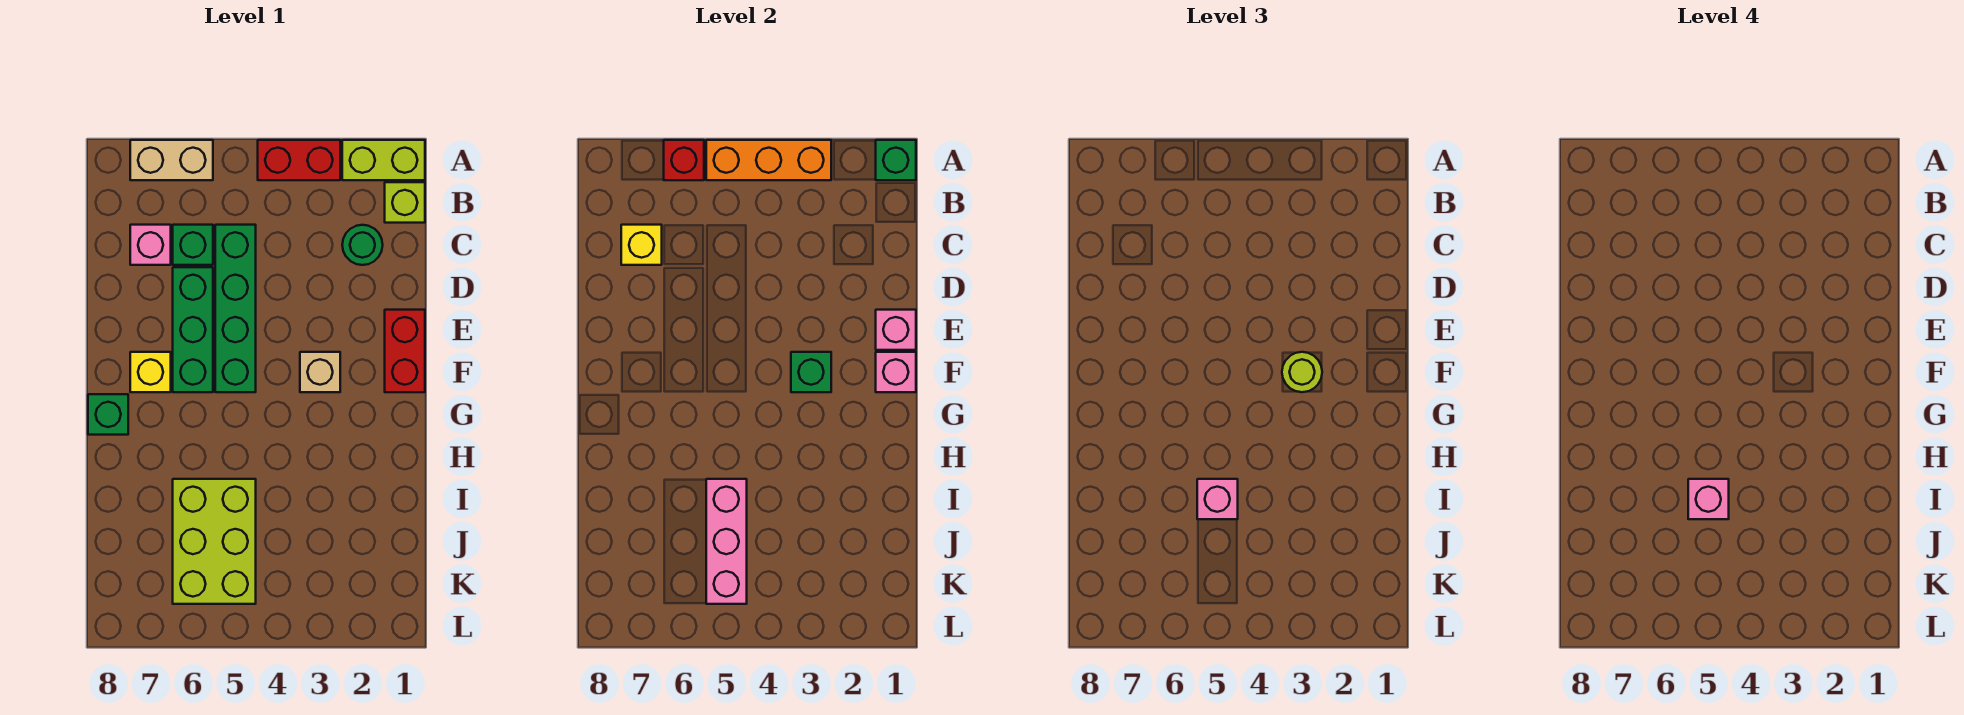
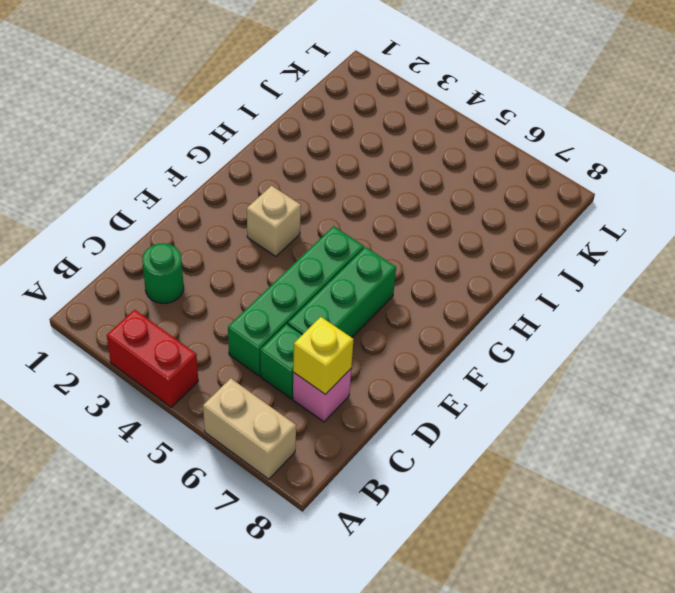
none -> lime 1x2 brick [342,140,425,180]
none -> lime 1x1 brick [385,182,425,223]
none -> red 1x2 brick [385,310,425,392]

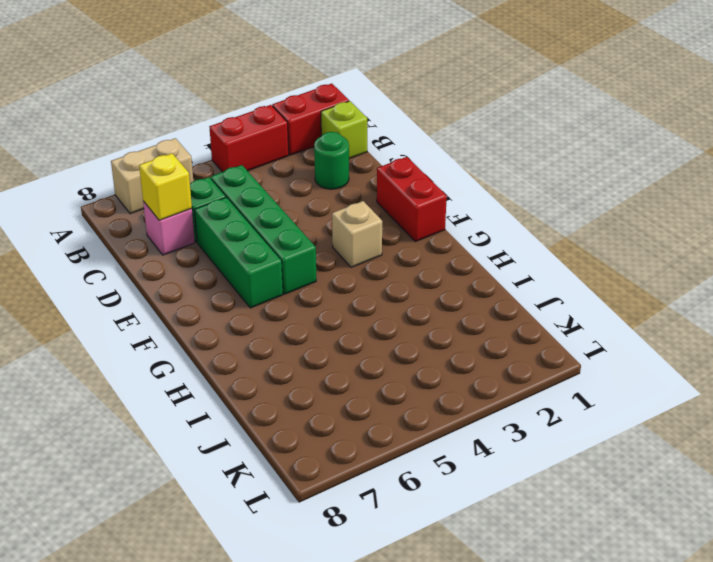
red 1x2 brick [272,84,349,155] -> lime 1x2 brick [342,140,425,180]
none -> yellow 1x1 brick [130,352,171,392]
none -> green 1x1 brick [88,394,128,435]
none -> lime 2x3 brick [173,479,256,604]

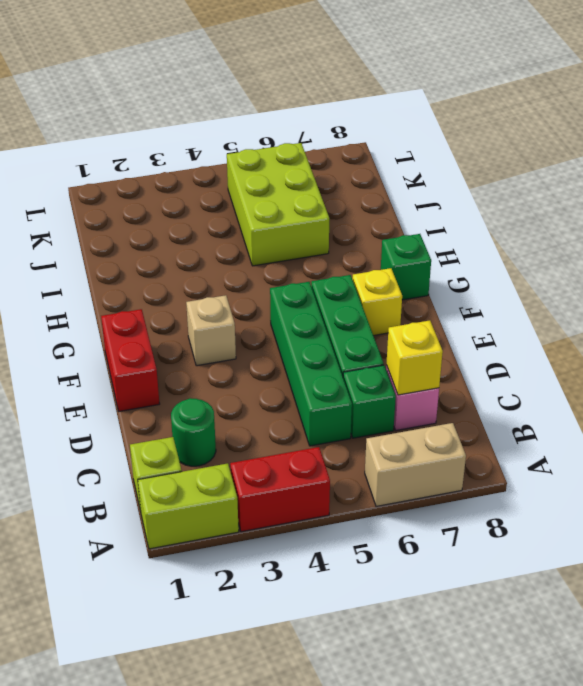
none -> green 1x1 brick [876,140,916,180]
none -> orange 1x3 brick [706,140,831,180]
none -> red 1x1 brick [664,140,704,180]

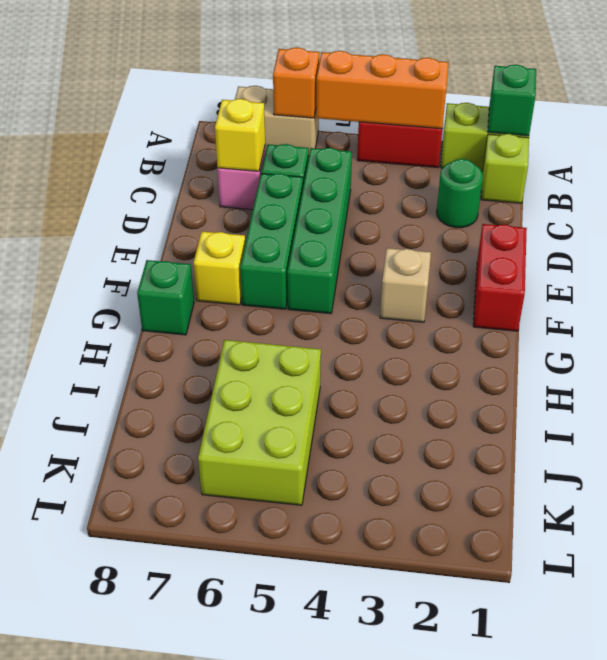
orange 1x1 brick [273,48,319,118] -> red 1x1 brick [664,140,704,180]
none -> pink 1x1 brick [876,310,916,350]
none -> pink 1x1 brick [876,352,916,392]
none -> green 1x1 brick [791,352,831,392]

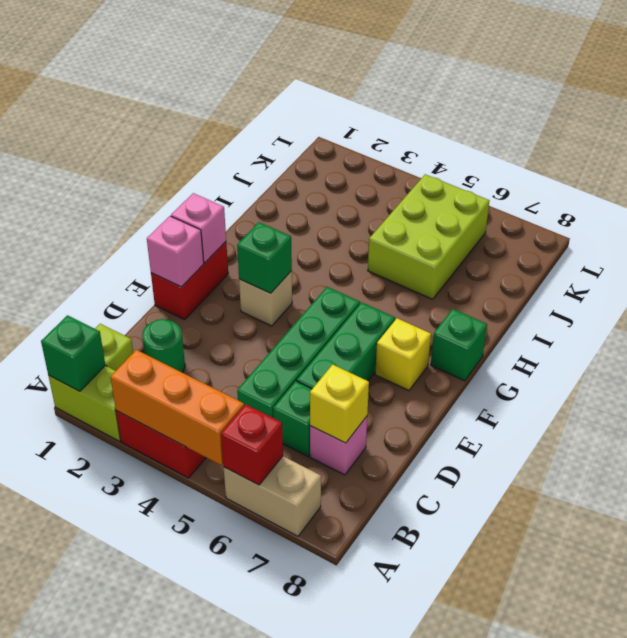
none -> pink 1x3 brick [706,479,747,604]
none -> lime 1x1 round brick [1282,352,1322,392]
none -> pink 1x1 brick [1197,479,1238,519]

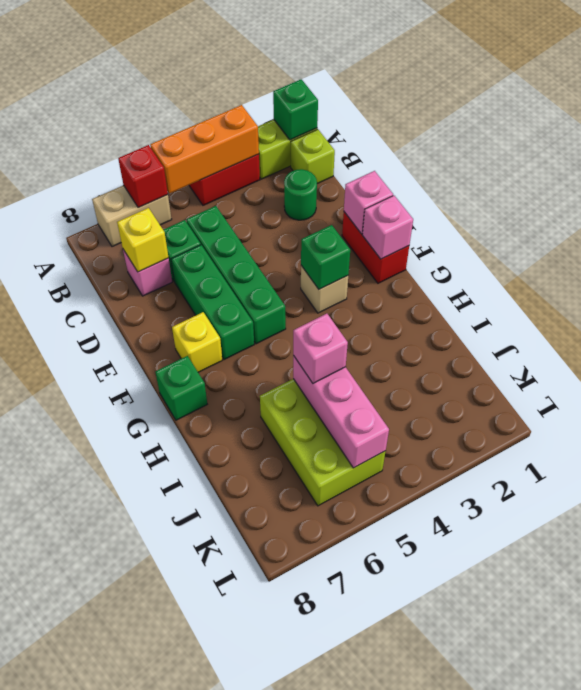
none -> lime 1x1 round brick [1282,352,1322,392]
none -> pink 1x1 brick [1688,479,1729,519]

